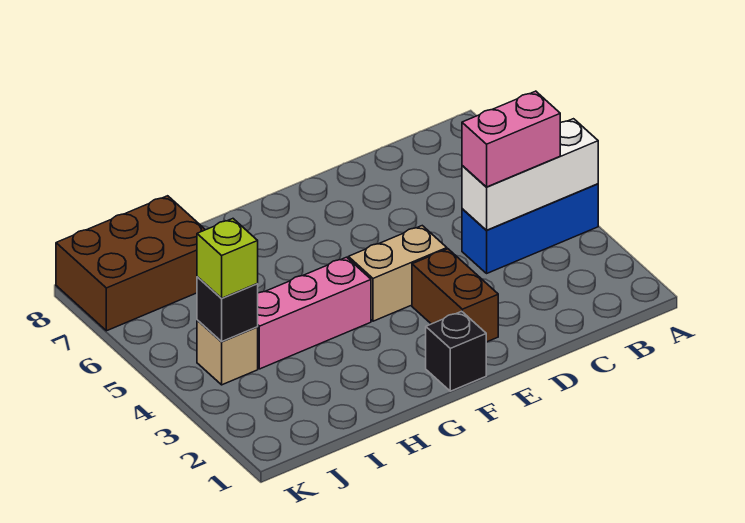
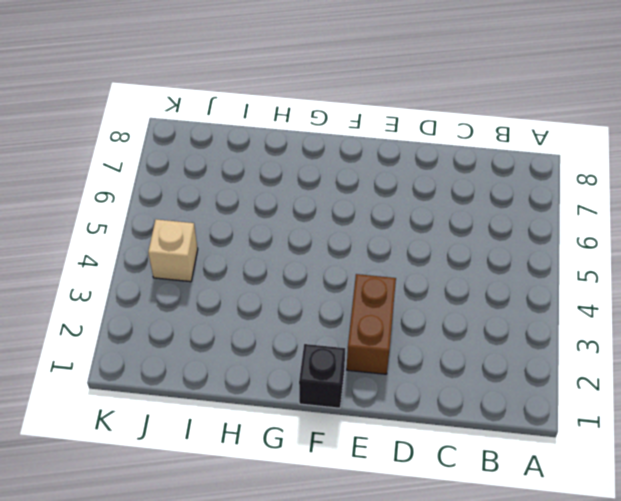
none -> blue 1x3 brick [462,184,598,273]
none -> tan 1x2 brick [348,226,447,321]

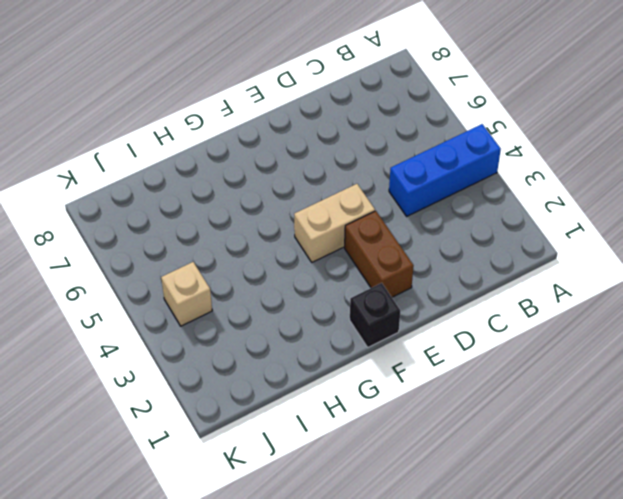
none -> pink 1x3 brick [258,257,371,369]
none -> brown 2x3 brick [56,196,205,331]

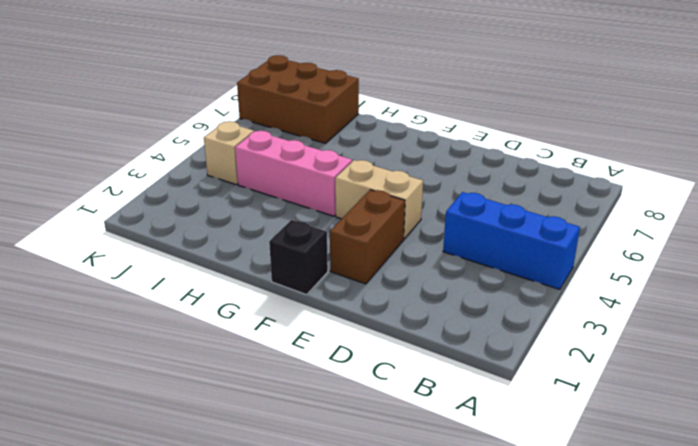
none -> white 1x3 brick [462,119,598,230]
none -> black 1x1 brick [197,277,258,342]

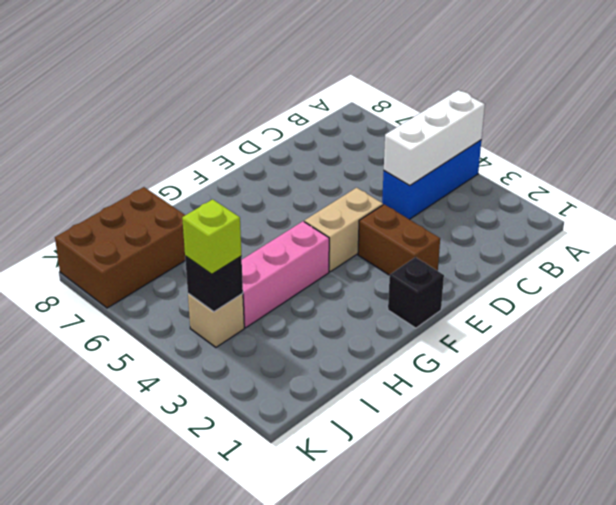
none -> pink 1x2 brick [462,91,560,187]

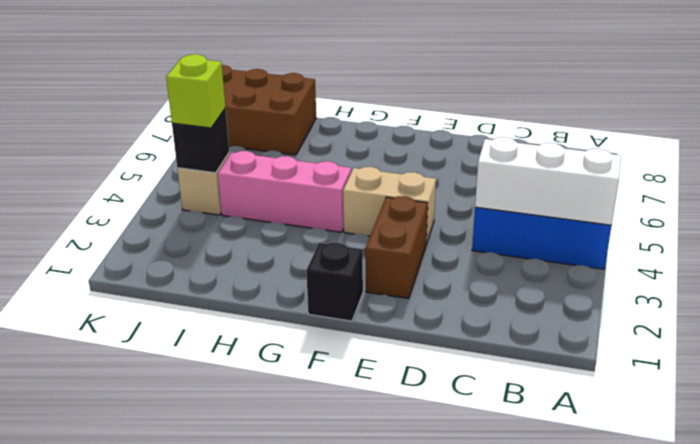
none -> pink 1x2 brick [462,91,560,187]

